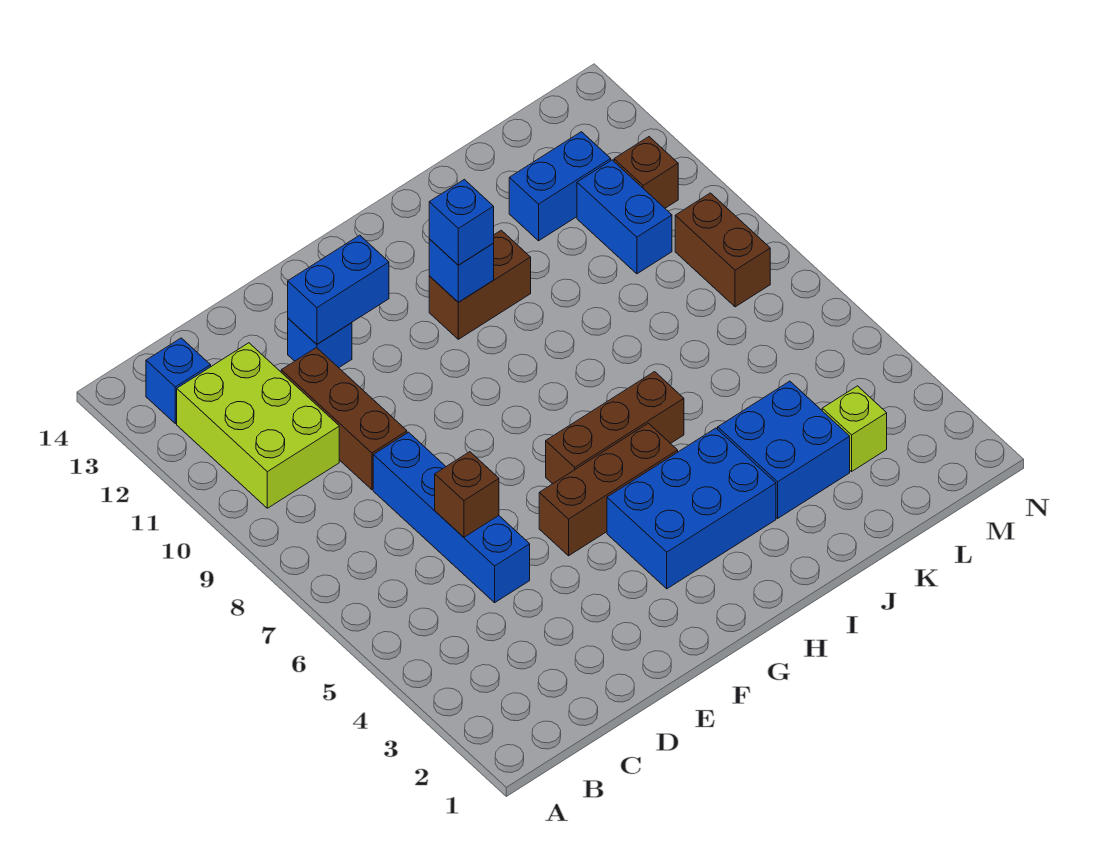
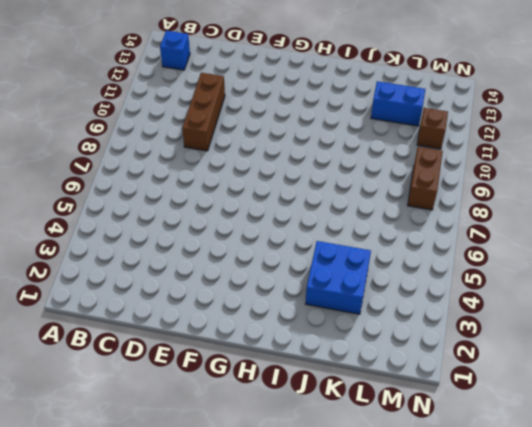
none -> lime 2x3 brick [177,343,339,508]
none -> blue 1x4 brick [373,432,530,603]
none -> blue 1x1 brick [288,318,352,368]

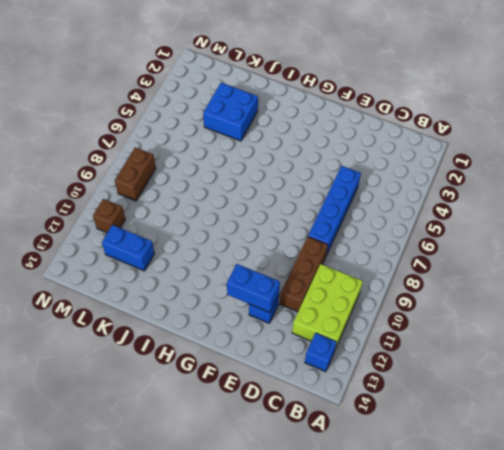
none -> brown 1x3 brick [539,423,678,556]
none -> blue 2x3 brick [607,428,776,589]
none -> brown 1x3 brick [546,372,684,484]

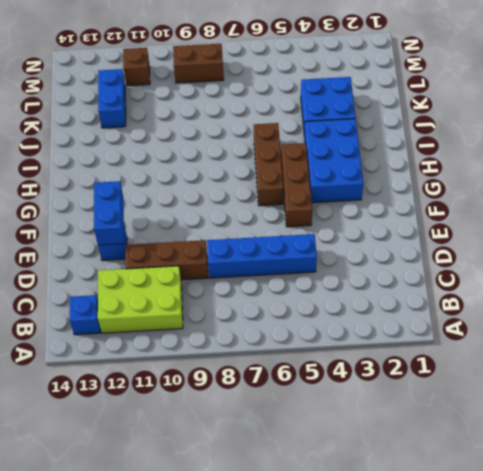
none -> brown 1x2 brick [429,230,531,339]
none -> lime 1x1 brick [822,386,887,471]
none -> blue 1x2 brick [577,160,672,274]

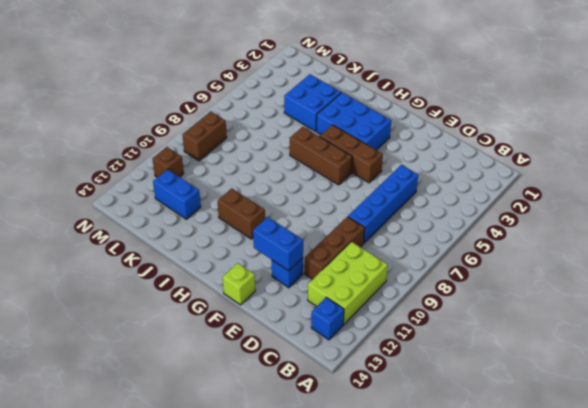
lime 1x1 brick [223,263,255,305] -> lime 1x1 brick moved to [822,386,887,471]
none -> blue 1x2 brick [577,160,672,274]
none -> brown 1x1 brick [435,452,499,537]
none -> blue 1x1 brick [429,239,494,302]

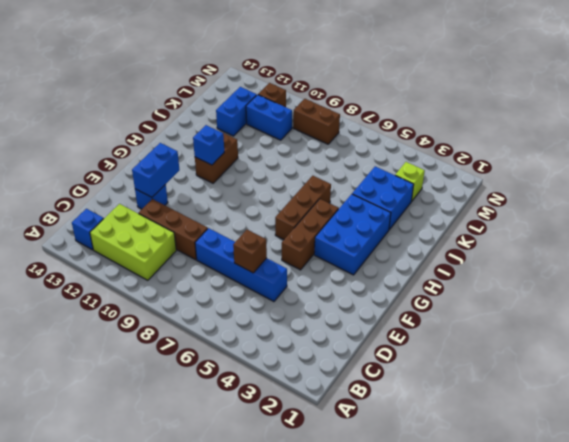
none -> blue 1x1 brick [429,179,494,265]

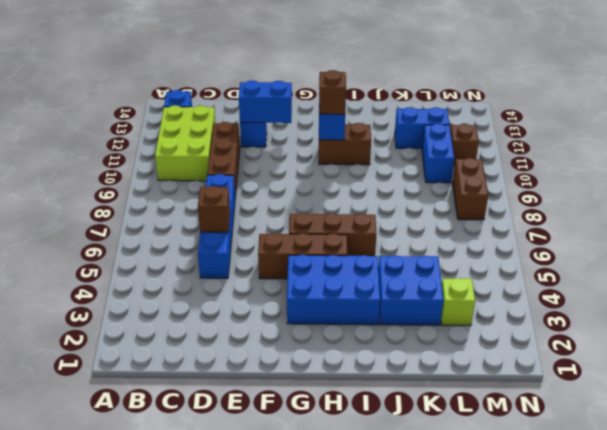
brown 1x1 brick [319,70,346,114] -> blue 1x1 brick [429,179,494,265]

